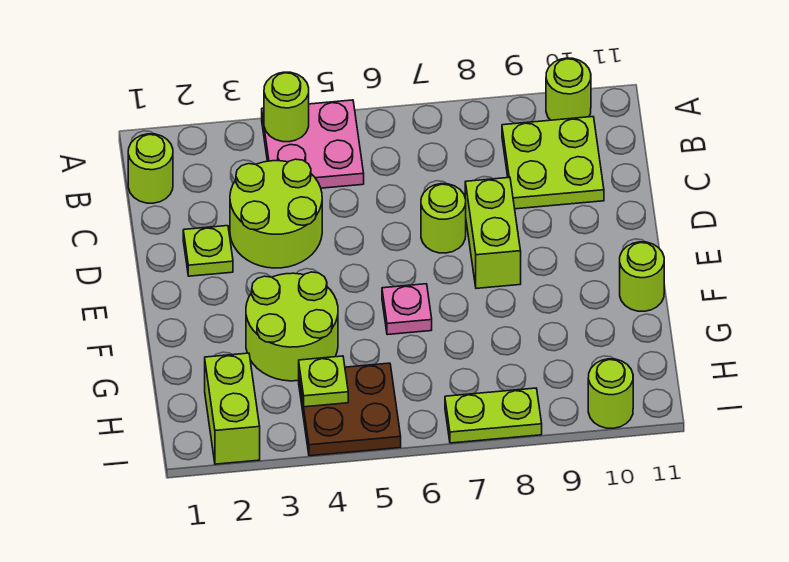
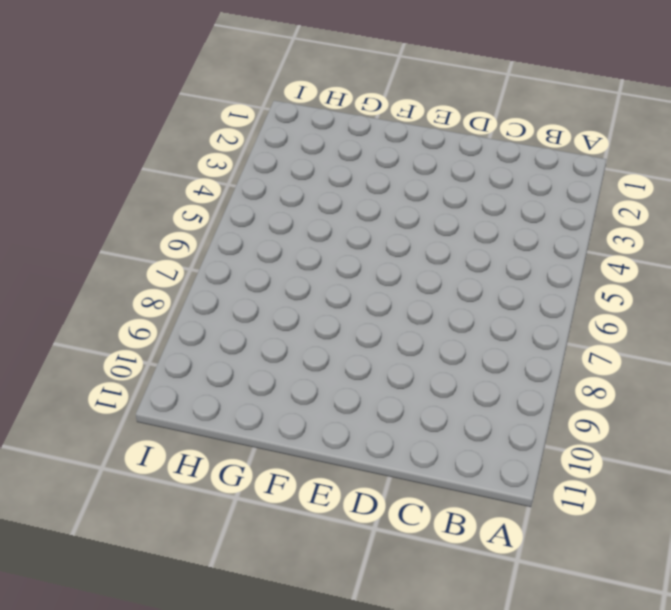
none -> pink 2x2 plate [262,100,364,188]
none -> lime 1x1 round brick [546,58,591,120]
none -> lime 1x1 round brick [128,134,173,203]

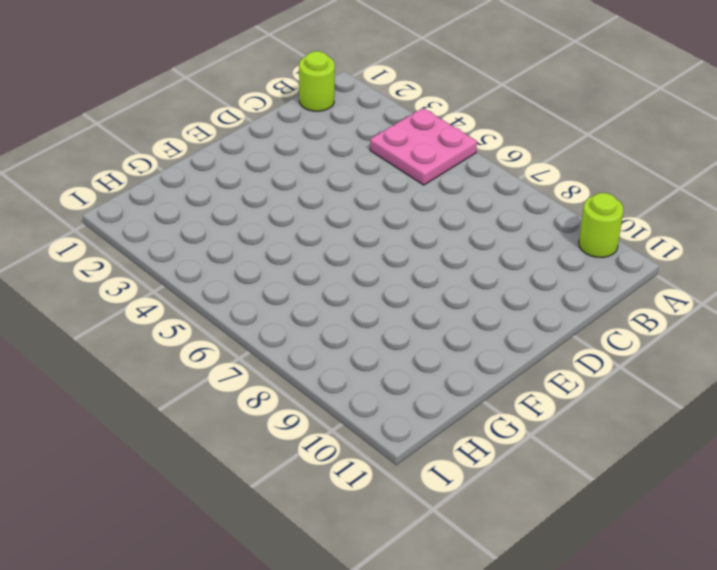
none -> lime 2x2 plate [502,117,604,209]
none -> lime 2x2 round brick [230,159,322,268]
none -> lime 1x1 plate [183,226,233,276]

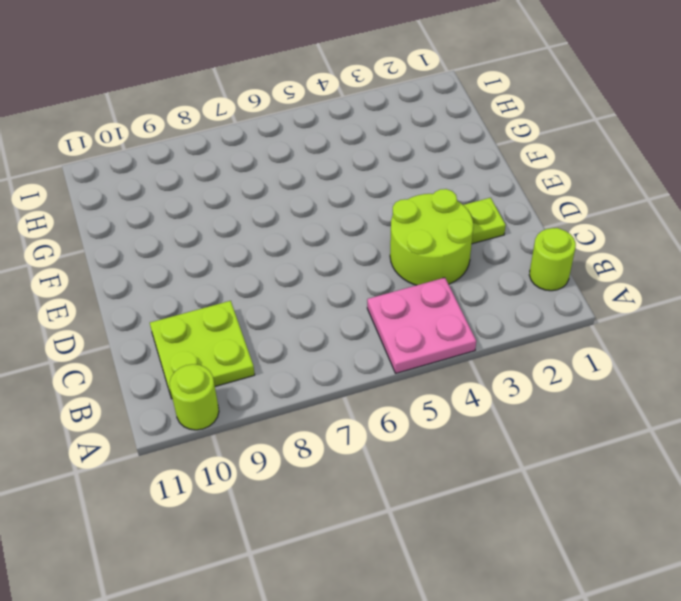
none -> lime 1x1 round brick [421,184,466,253]
none -> lime 1x2 brick [465,177,521,288]
none -> lime 2x2 round brick [246,272,338,381]

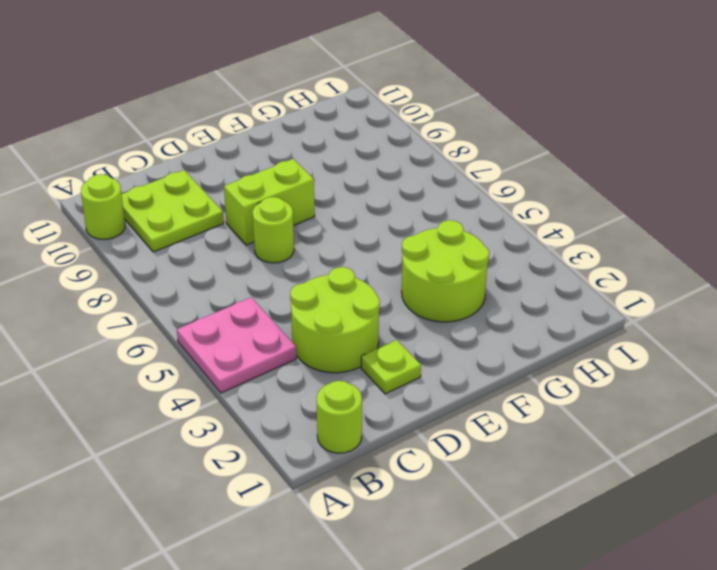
none -> pink 1x1 plate [382,284,432,335]
none -> lime 1x1 round brick [620,242,664,311]
none -> lime 1x2 brick [205,353,260,464]

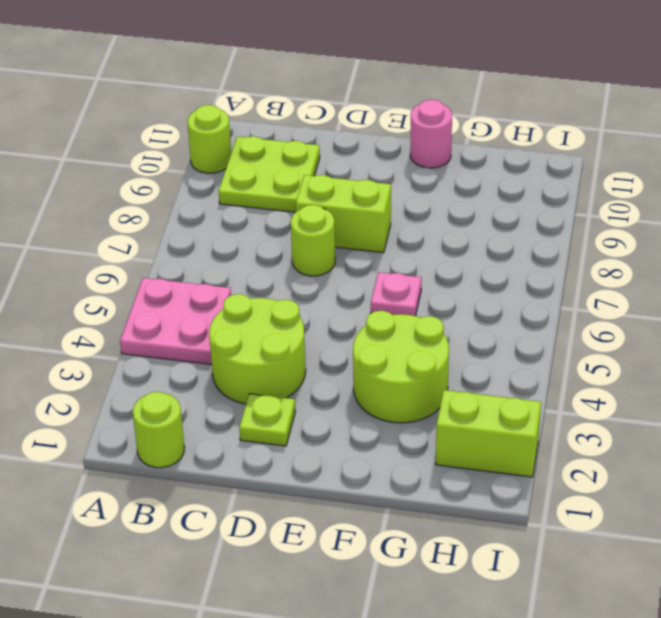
pink 1x1 round brick [410,100,452,168] -> lime 1x1 round brick [620,242,664,311]
none -> brown 2x2 plate [299,363,401,456]
none -> lime 1x2 plate [445,388,542,443]
none -> lime 1x1 round brick [588,359,633,428]

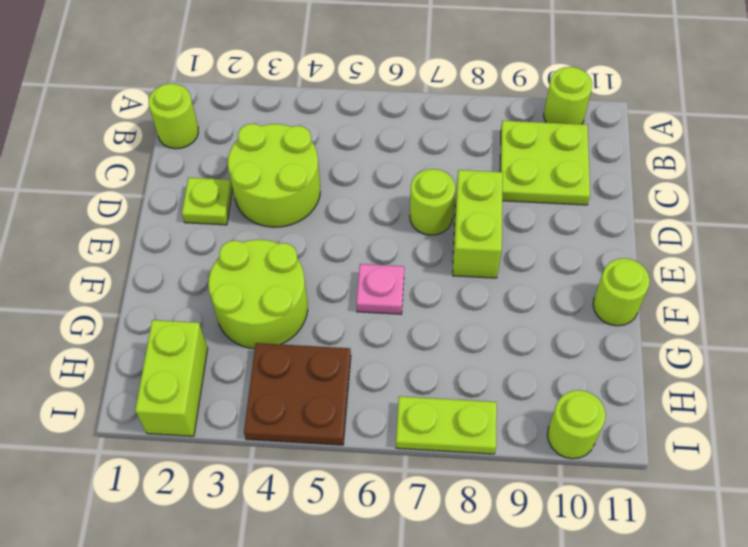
none -> pink 2x2 plate [262,100,364,188]
none -> lime 1x1 round brick [264,72,309,142]
none -> lime 1x1 plate [299,356,348,407]

